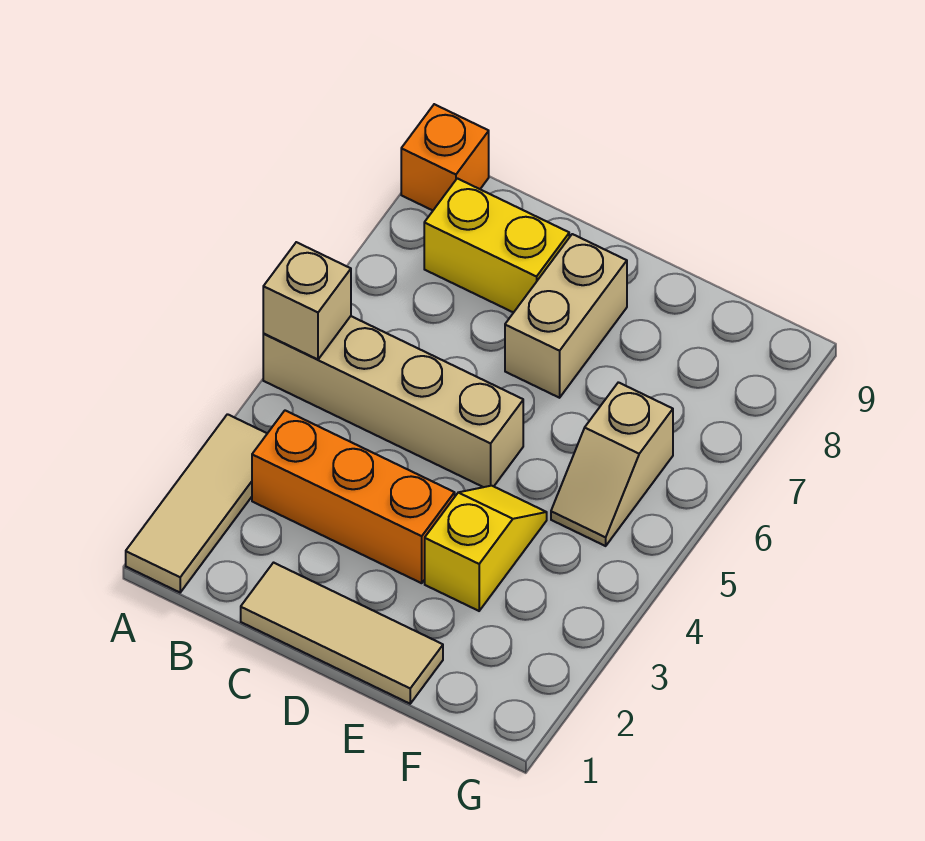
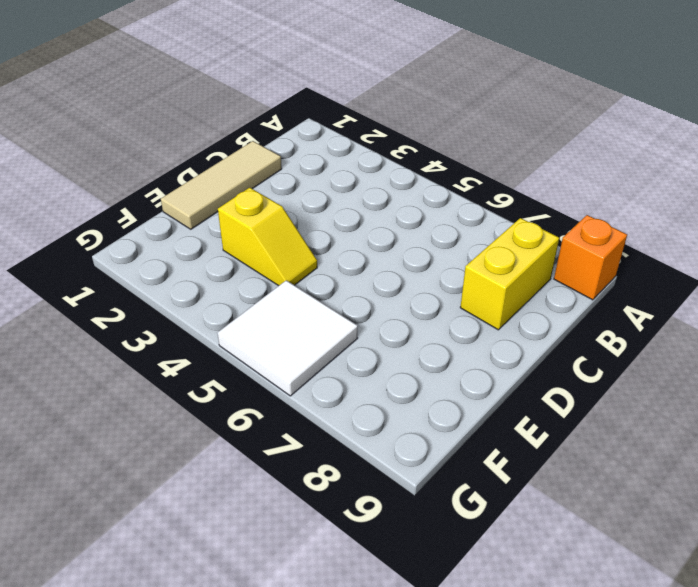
white 2x2 tile [218,280,358,396] -> tan 1x2 slope [551,382,673,546]
none -> tan 1x3 tile [126,414,267,592]
none -> tan 1x4 brick [263,316,523,487]

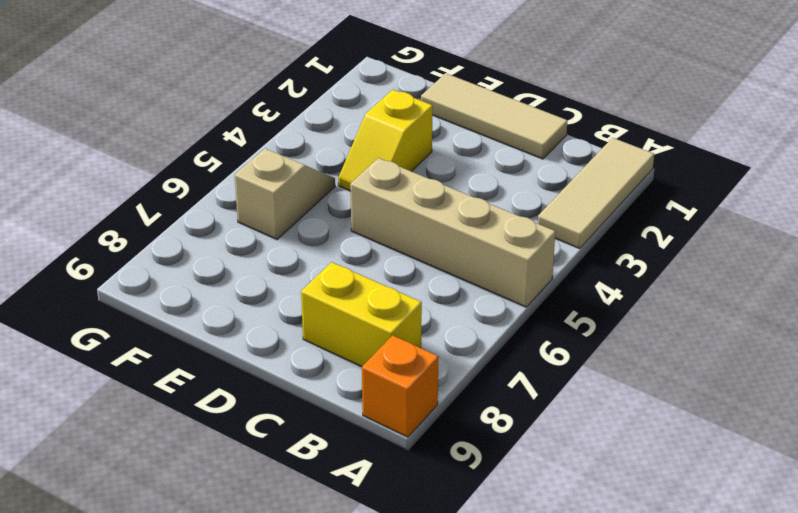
none -> orange 1x3 brick [252,411,455,583]
none -> tan 1x2 brick [505,234,627,398]

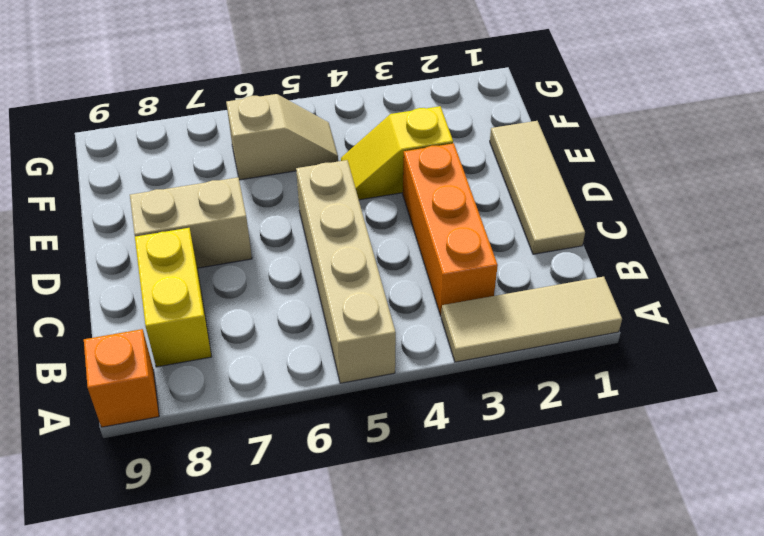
none -> tan 1x1 brick [263,242,351,359]

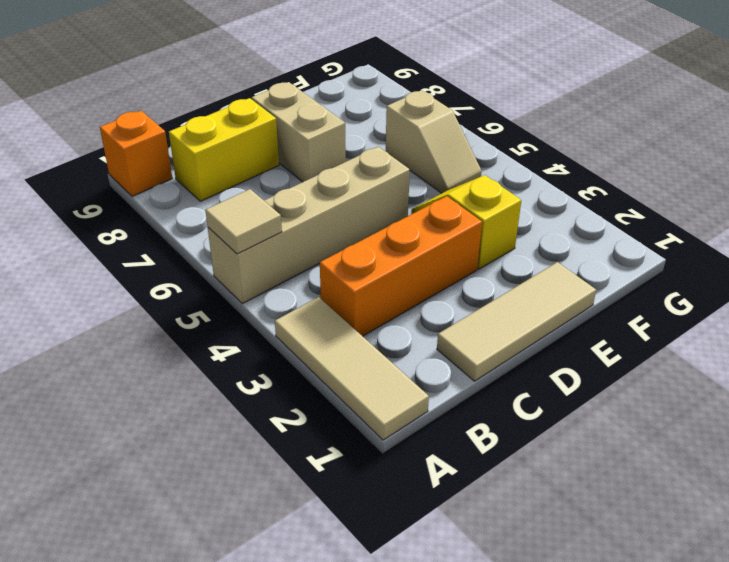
tan 1x1 tile [205,189,282,254] -> tan 1x1 brick [263,242,351,359]

